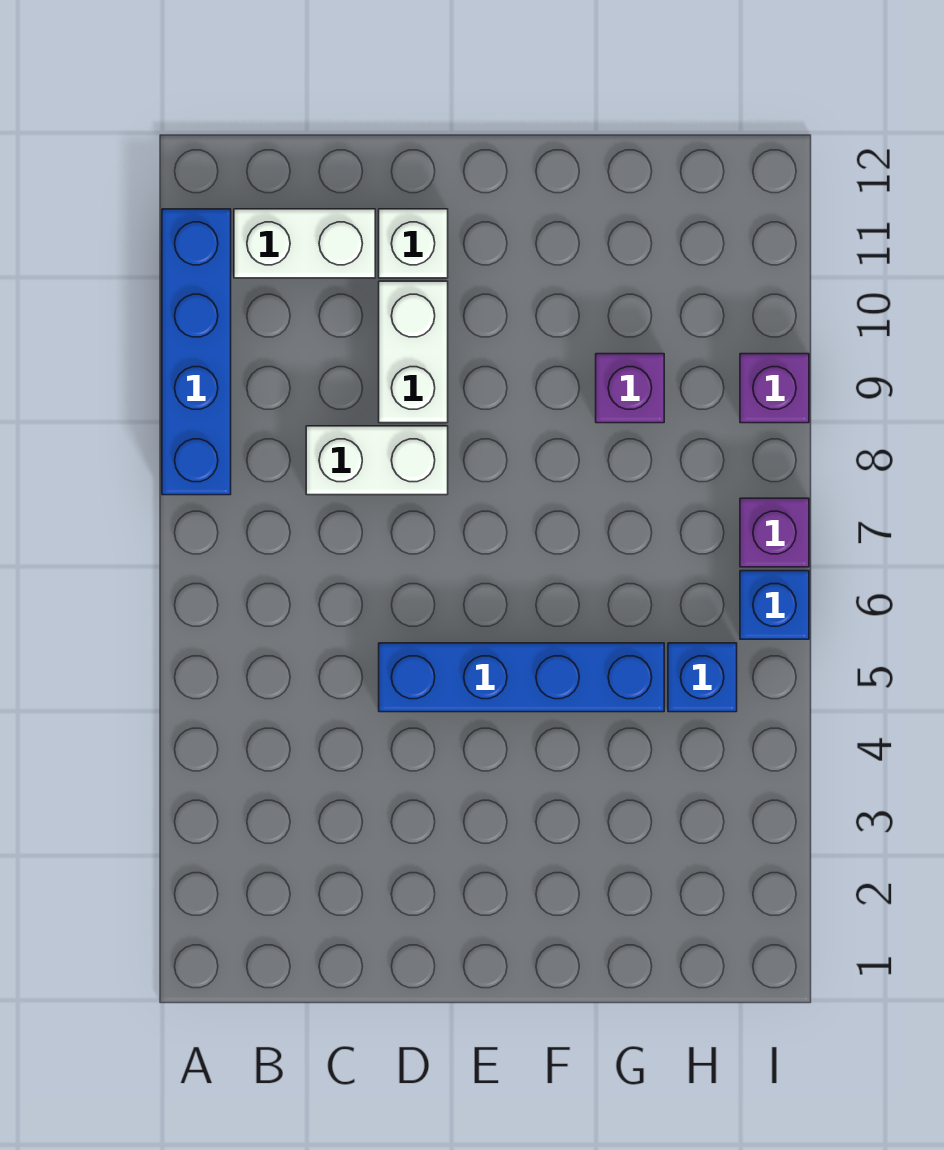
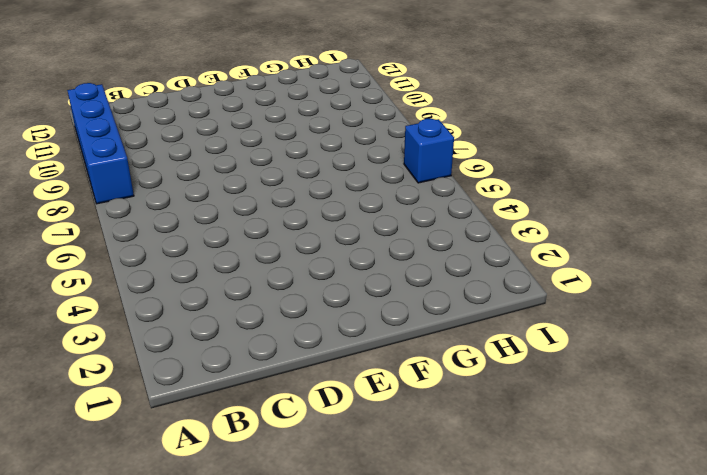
none -> white 1x2 brick [234,209,375,278]
none -> white 1x2 brick [306,426,448,495]

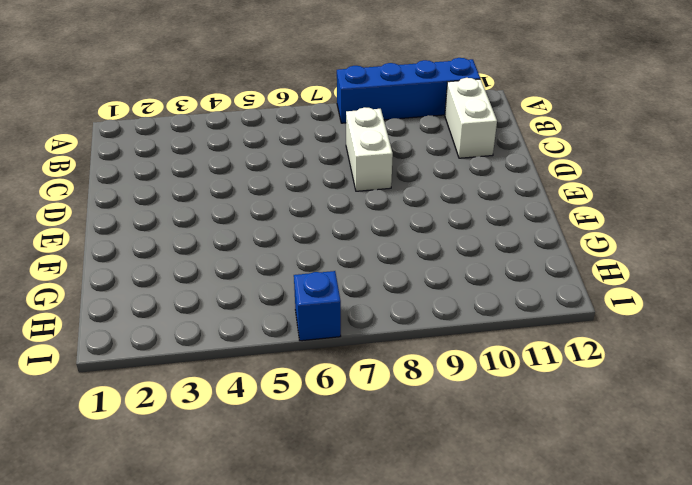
none -> blue 1x4 brick [379,643,664,712]
none -> white 1x2 brick [379,281,448,423]

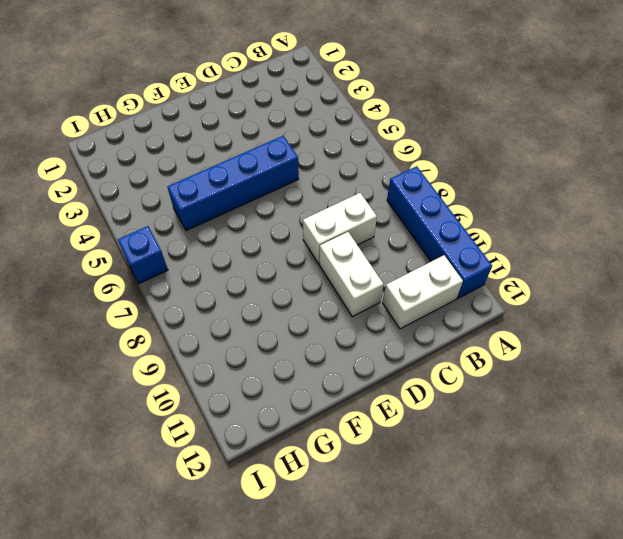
none -> white 1x1 brick [379,209,448,278]
none -> purple 1x1 brick [596,354,664,423]

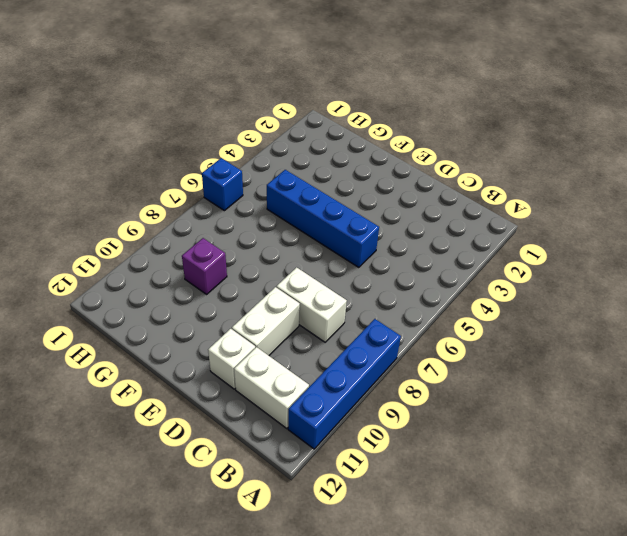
none -> blue 1x1 brick [668,643,737,712]
none -> purple 1x1 brick [740,498,809,567]

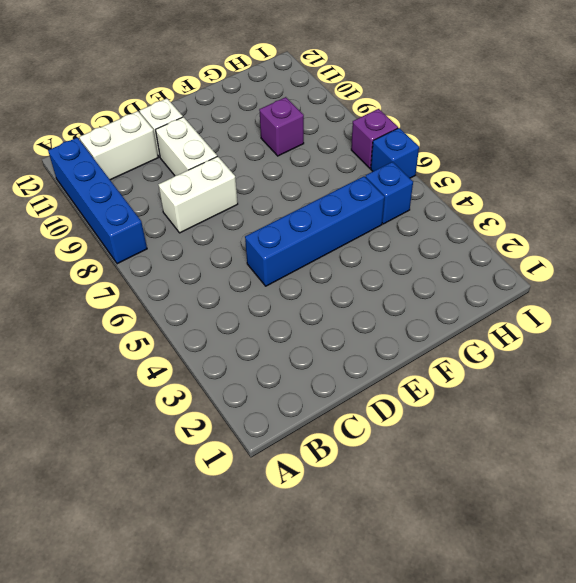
none -> purple 1x1 brick [740,354,809,423]

